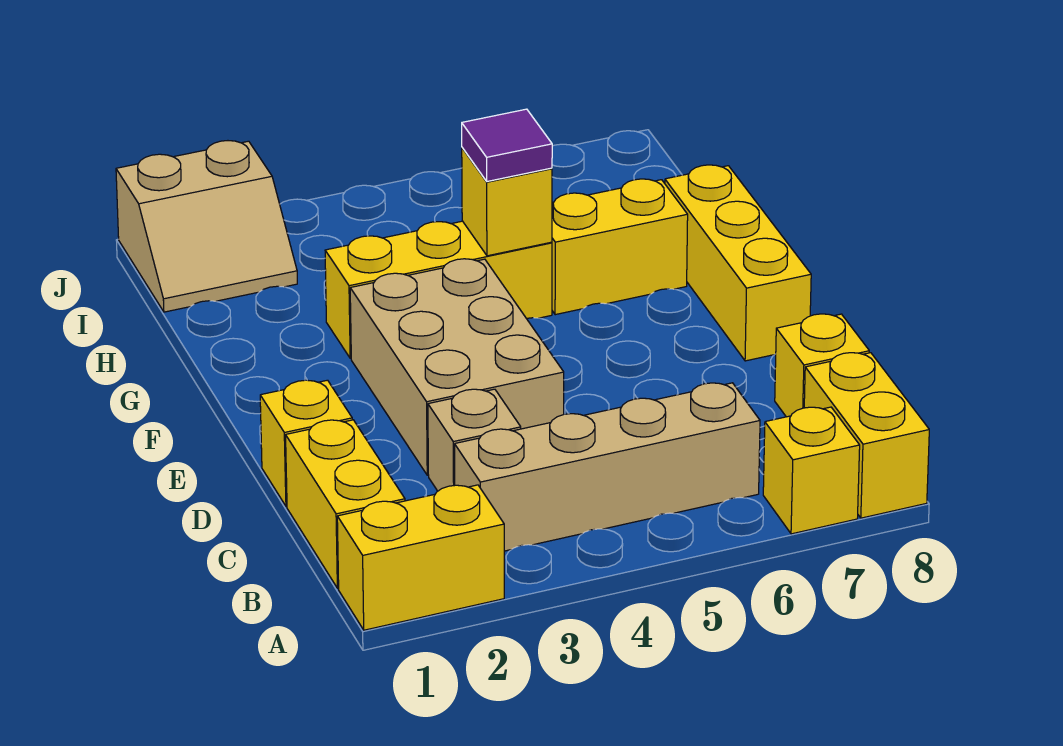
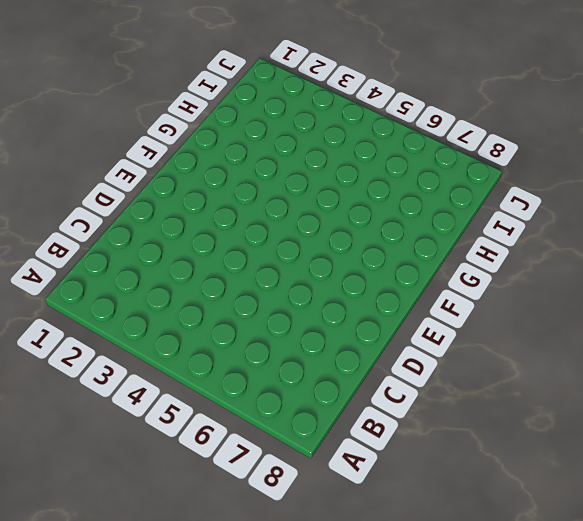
none -> yellow 1x2 brick [337,485,504,630]
none -> yellow 1x1 brick [763,407,860,534]
none -> yellow 1x2 brick [804,353,929,518]

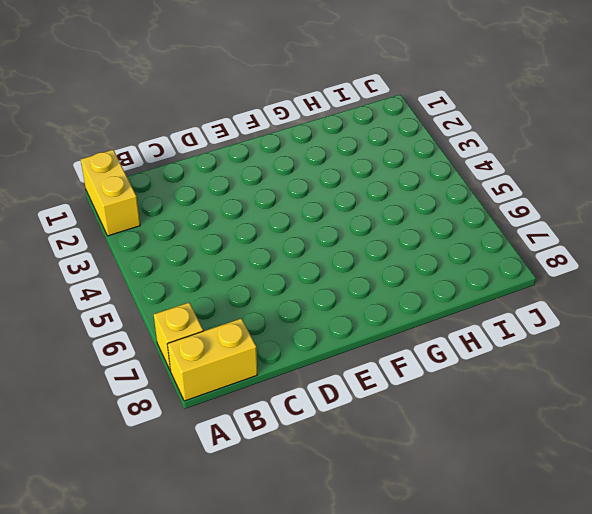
none -> yellow 1x2 brick [286,420,405,588]
none -> tan 1x4 brick [455,383,760,551]
none -> tan 1x1 brick [428,389,521,491]

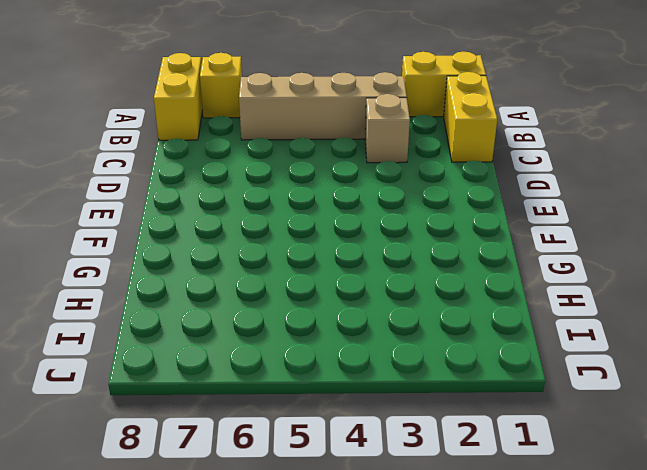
none -> yellow 1x1 brick [775,314,869,417]
none -> yellow 1x1 brick [260,380,352,506]
none -> tan 2x3 brick [350,259,564,475]

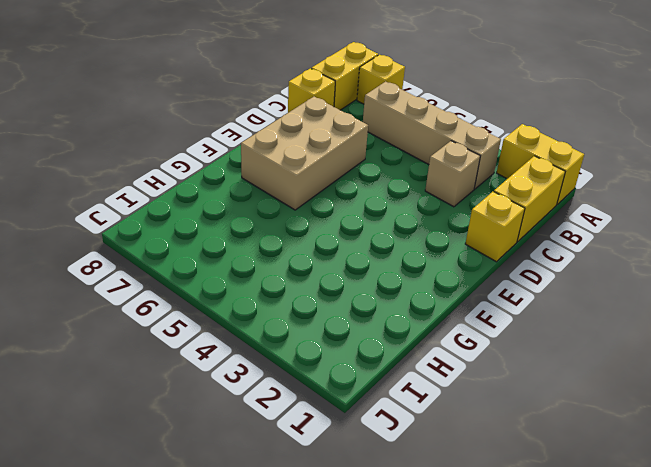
tan 2x3 brick [241,97,368,210] -> tan 2x3 brick moved to [350,259,564,475]
none -> yellow 1x3 brick [665,165,811,361]
none -> yellow 1x3 brick [325,221,552,358]
none -> yellow 1x2 brick [552,179,688,315]

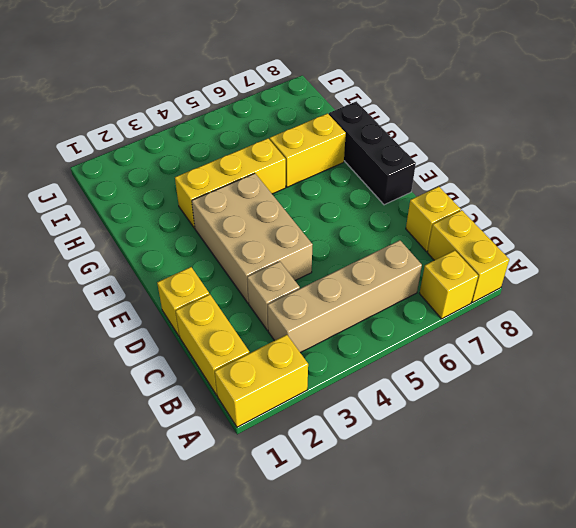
black 1x3 brick [329,101,416,205] -> yellow 1x3 brick [665,165,811,361]
none -> tan 2x2 slope [116,141,297,312]
none -> yellow 1x1 brick [462,148,552,256]
none -> purple 1x1 tile [462,109,552,181]

